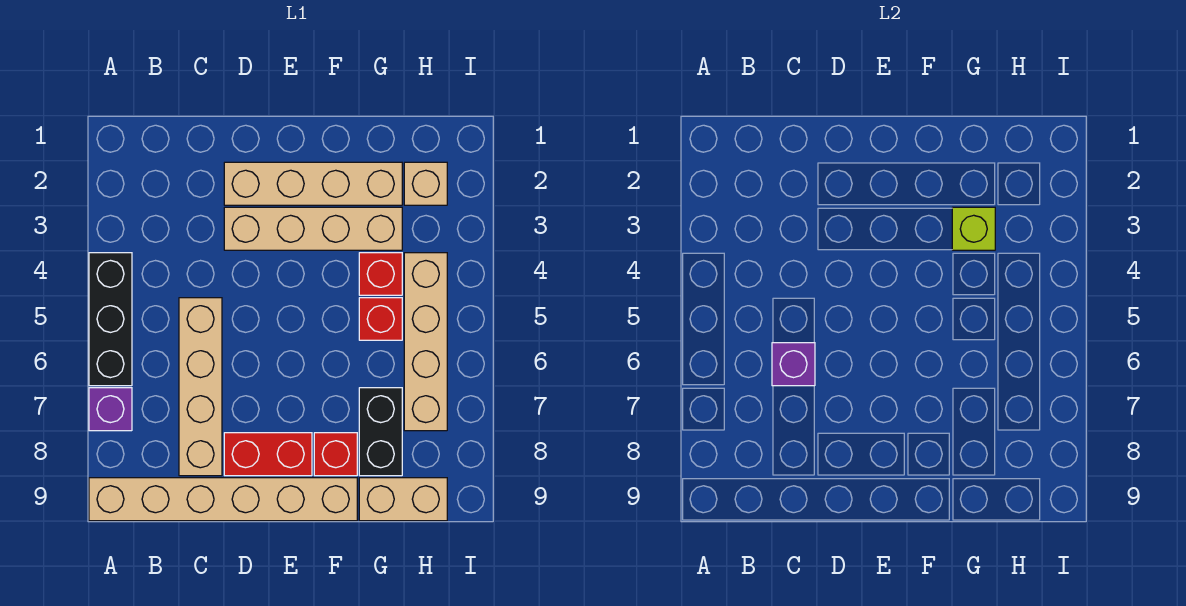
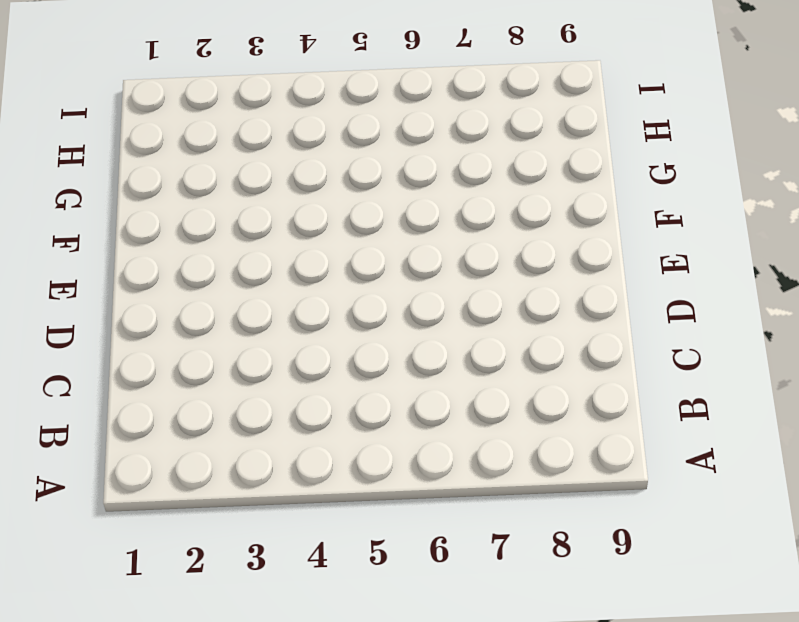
none -> black 1x3 brick [89,253,132,386]
none -> purple 1x1 brick [89,388,132,431]
none -> tan 1x6 brick [89,478,357,521]

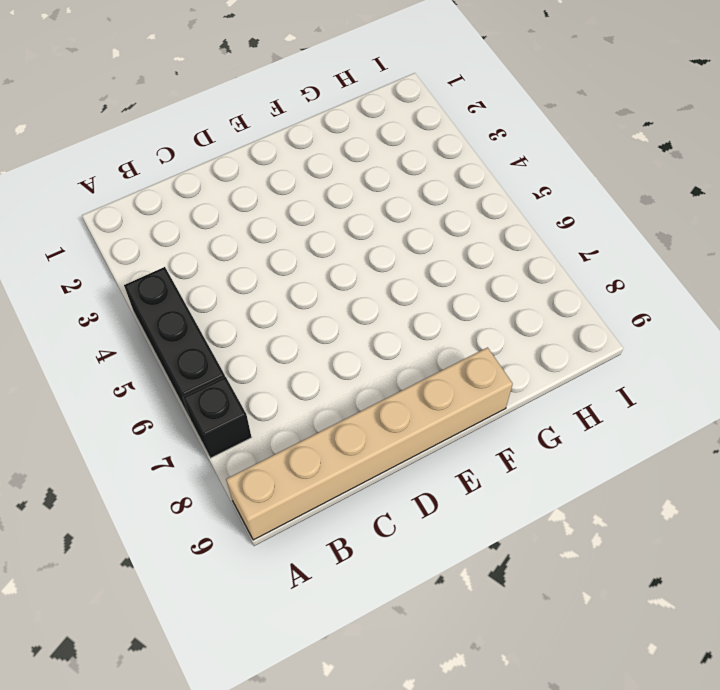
black 1x1 brick [183,377,252,458] -> purple 1x1 brick [89,388,132,431]
none -> tan 1x4 brick [179,298,222,476]
none -> tan 1x4 brick [224,162,402,205]
none -> tan 1x4 brick [224,207,402,250]

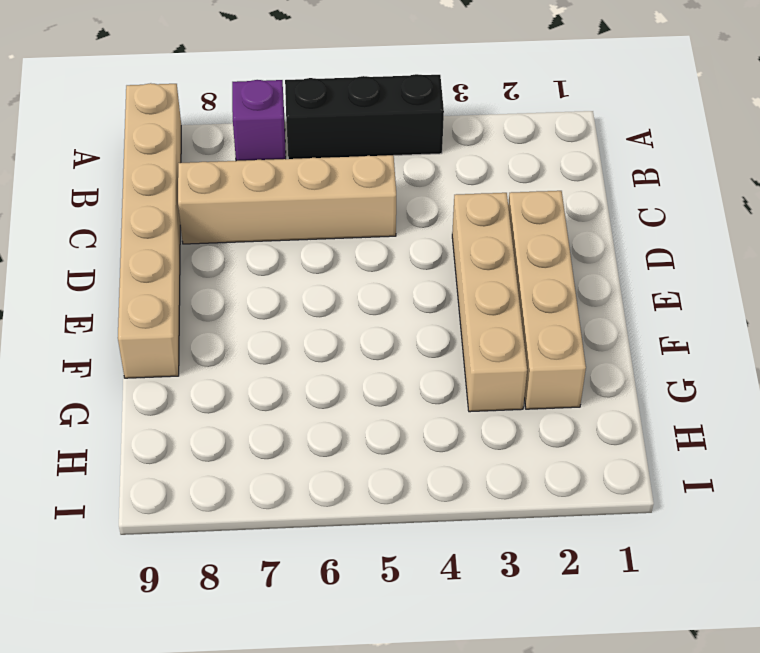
none -> red 1x2 brick [224,433,312,476]
none -> red 1x1 brick [314,433,357,476]
none -> red 1x1 brick [359,253,402,295]

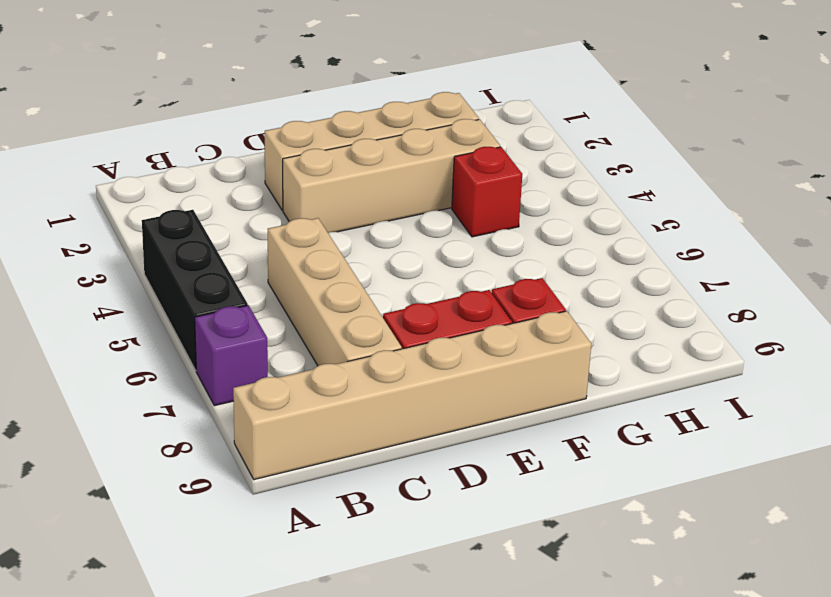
none -> red 1x1 brick [359,298,402,340]
none -> black 1x2 brick [359,388,402,476]
none -> tan 1x2 brick [359,478,447,521]

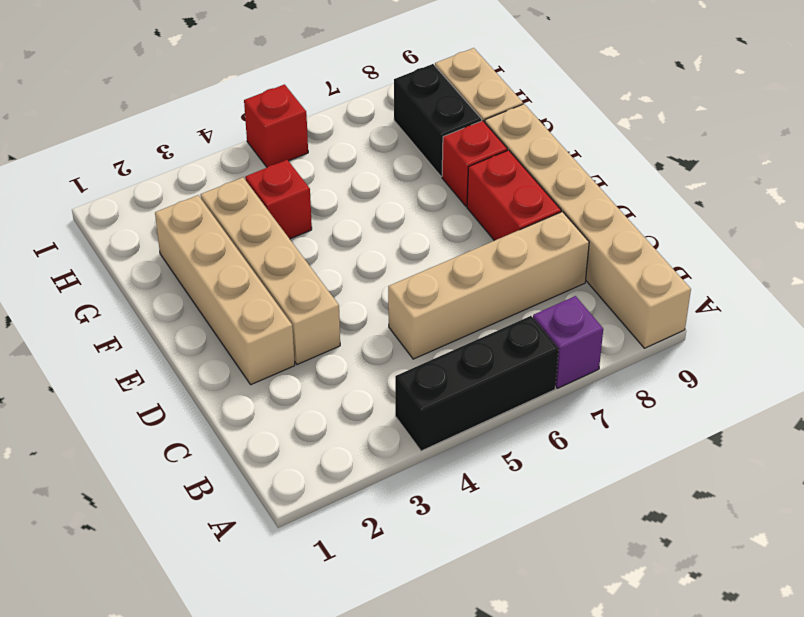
black 1x2 brick [394,64,482,177] -> black 1x2 brick turned to [359,388,402,476]
red 1x1 brick [244,85,308,167] -> red 1x1 brick moved to [359,298,402,340]
none -> tan 1x1 brick [404,162,447,205]
none -> tan 1x4 brick [404,253,447,431]
none -> purple 1x1 brick [772,343,815,386]

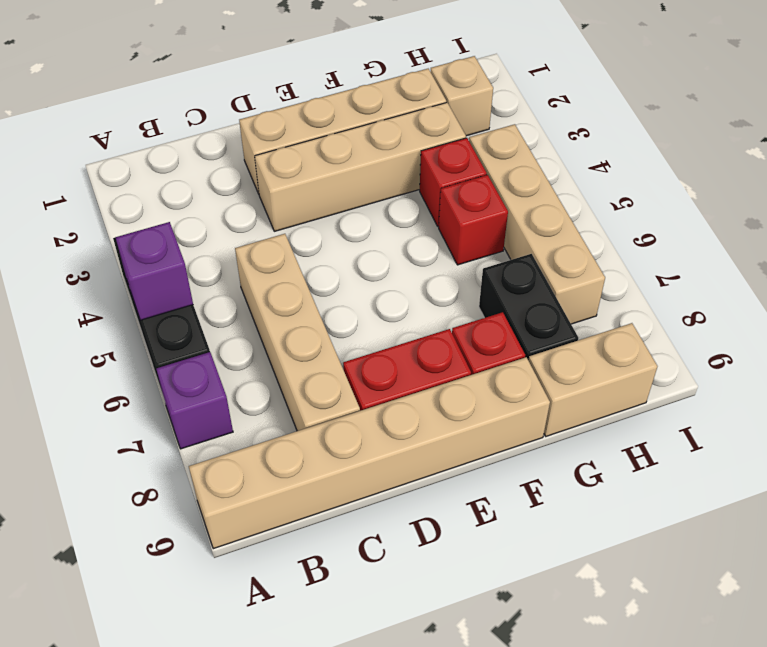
purple 1x1 brick [115,222,193,320] -> purple 1x1 brick moved to [772,343,815,386]
none -> lime 1x1 brick [952,207,995,250]

